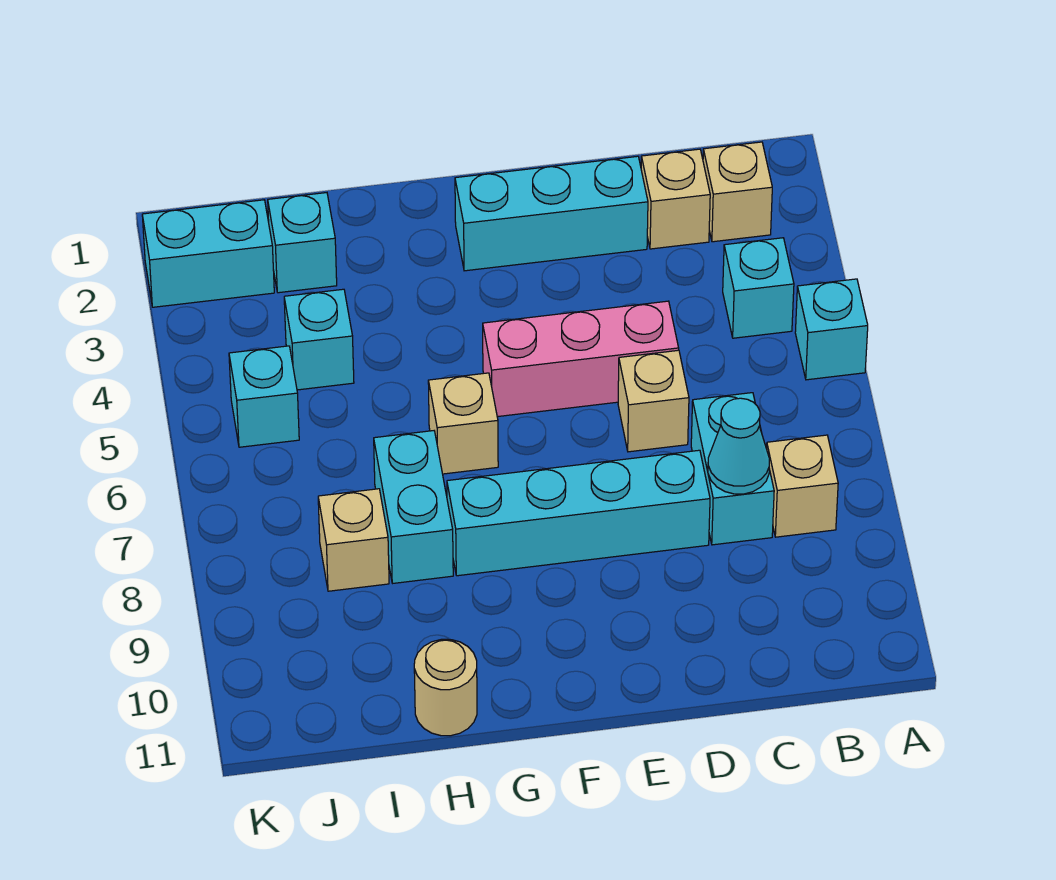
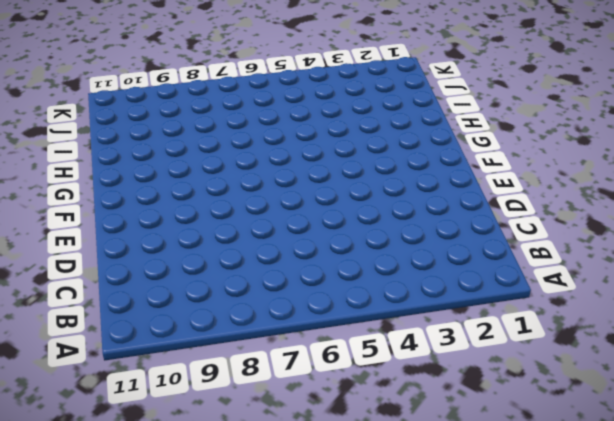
none -> cyan 1x1 brick [795,279,868,380]
none -> tan 1x1 brick [703,142,772,242]
none -> cyan 1x1 brick [723,238,794,338]

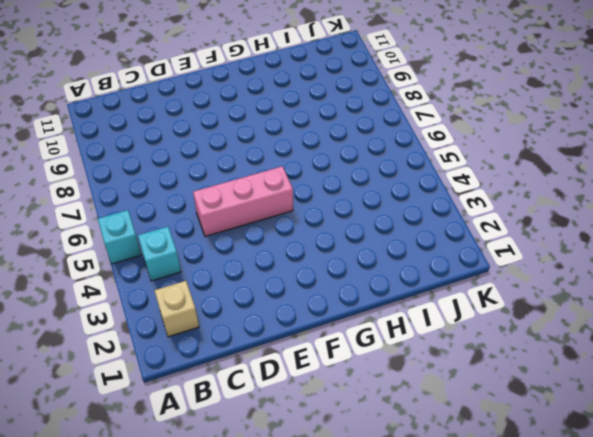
none -> tan 1x1 brick [767,435,838,537]
none -> tan 1x1 brick [641,149,710,249]
none -> cyan 1x2 brick [691,393,774,545]

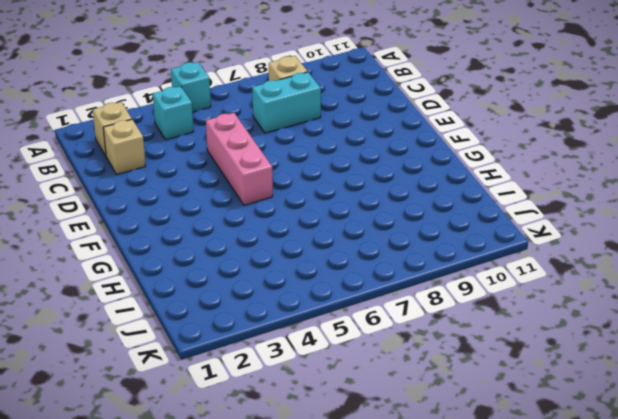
none -> cyan 1x3 brick [455,156,648,271]
none -> tan 1x1 brick [618,350,689,452]
none -> cyan 1x4 brick [447,450,710,576]

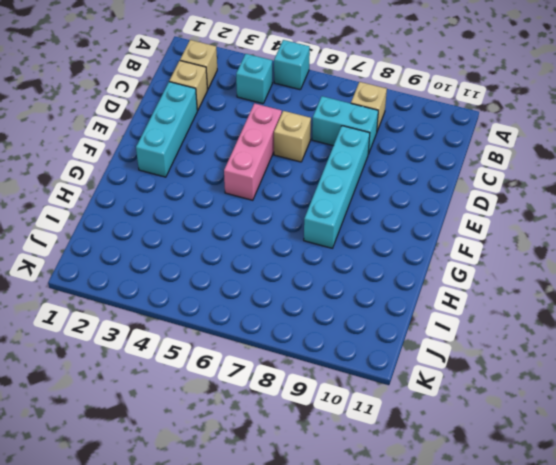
none -> tan 1x1 brick [428,373,498,474]
none -> cyan 1x2 brick [374,431,453,583]
none -> tan 1x1 round brick [414,639,477,736]

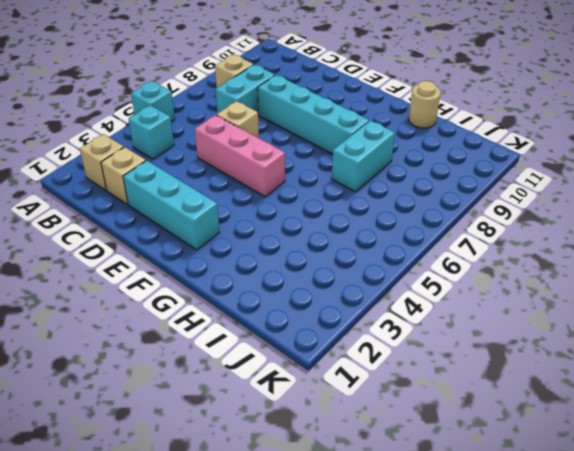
none -> tan 1x1 brick [428,373,498,474]
none -> cyan 1x1 brick [268,193,337,293]
none -> cyan 1x1 brick [284,289,354,390]

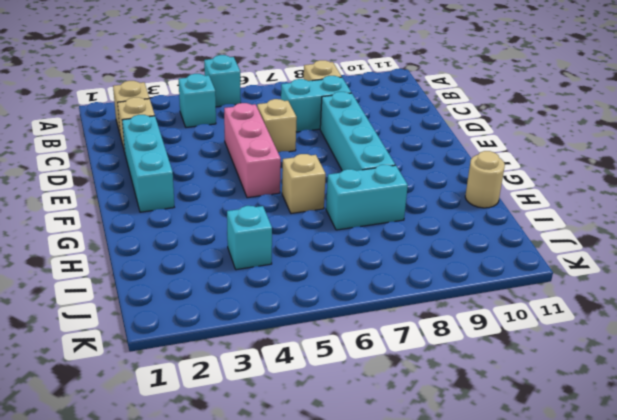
none -> cyan 1x1 brick [268,193,337,293]
none -> tan 1x1 brick [318,489,389,591]
none -> cyan 1x2 brick [142,200,274,307]

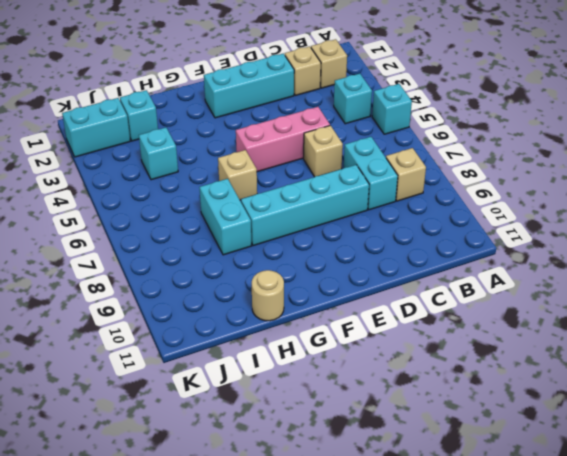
none -> tan 1x1 brick [318,489,389,591]
none -> cyan 1x1 brick [229,346,299,447]
none -> cyan 1x1 cone [708,398,769,494]

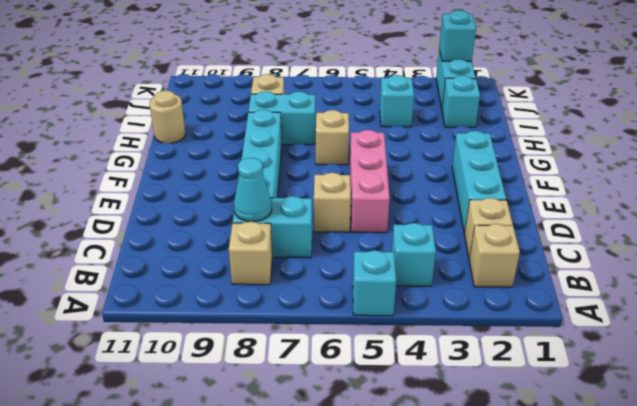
cyan 1x1 brick [439,10,476,61] -> cyan 1x1 brick moved to [229,346,299,447]

